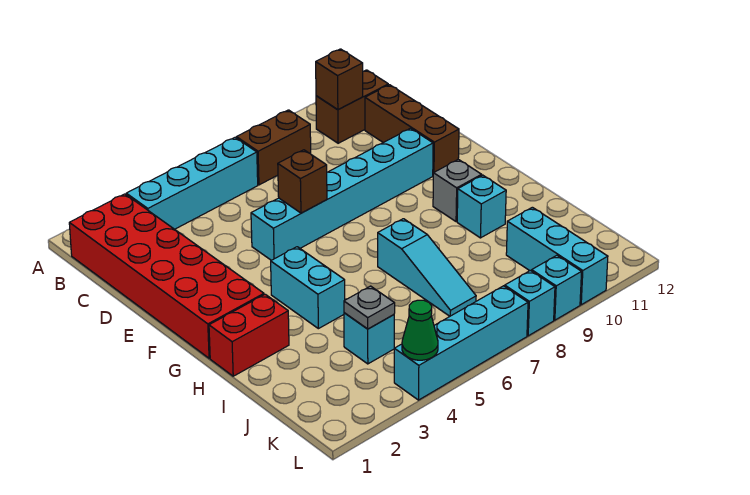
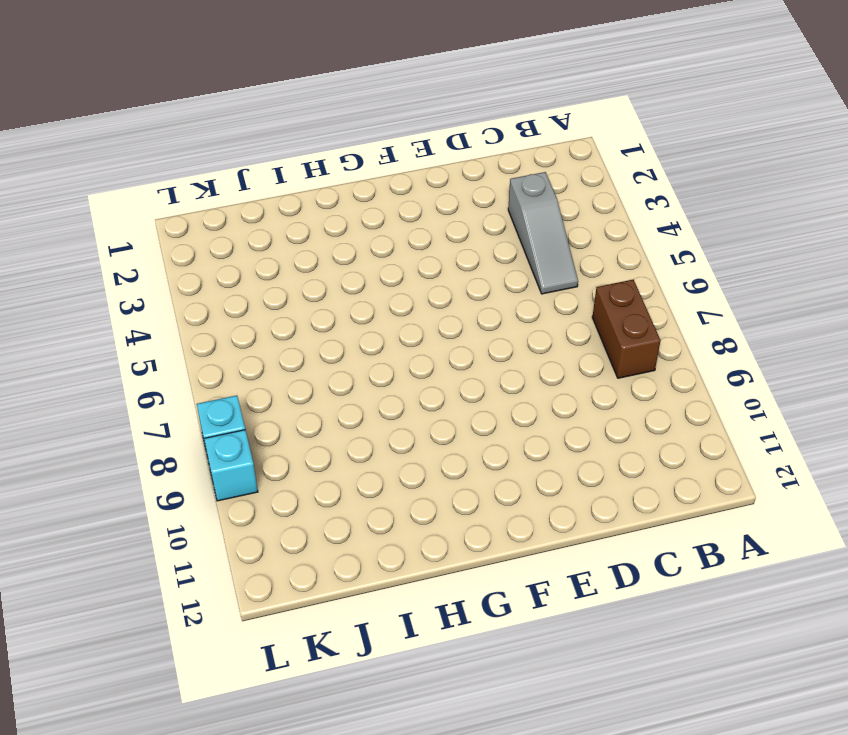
grey 1x3 slope [508,172,578,294] -> none
none -> red 2x6 brick [69,194,264,358]
none -> cyan 1x4 brick [126,138,258,229]
none -> brown 1x2 brick [316,70,388,143]

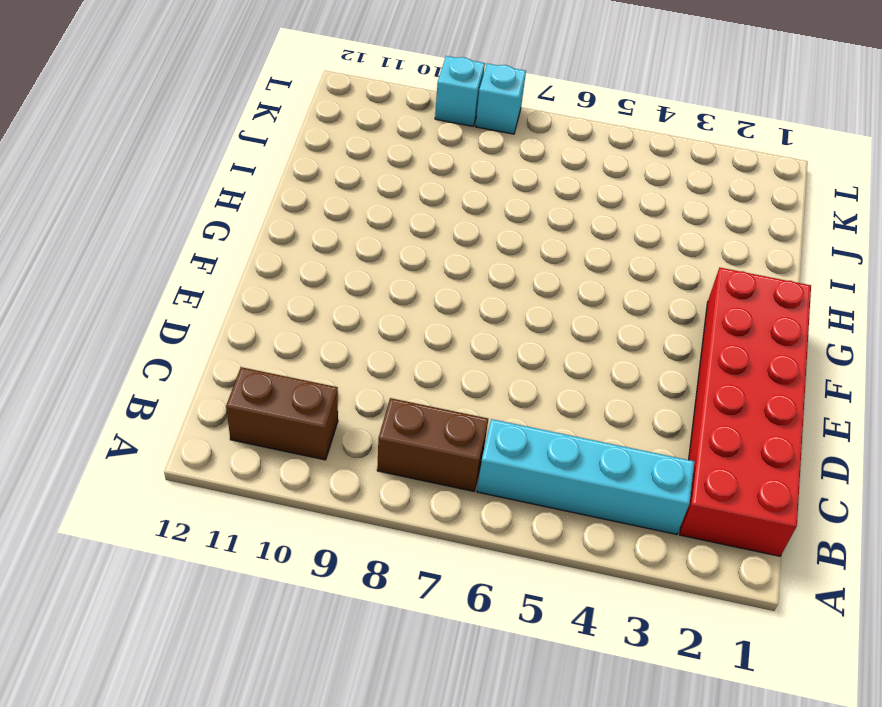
none -> brown 1x3 brick [365,85,459,173]
none -> cyan 1x6 brick [251,128,433,260]
none -> cyan 1x2 brick [271,247,345,329]

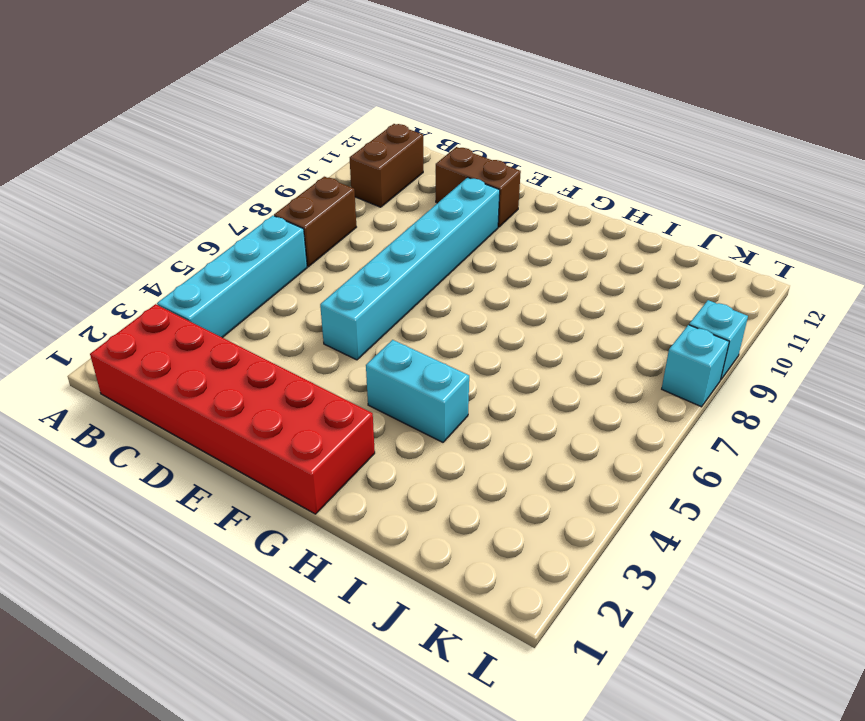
brown 1x2 brick [436,147,521,227] -> brown 1x3 brick [365,85,459,173]
none -> grey 1x1 brick [433,159,482,222]
none -> red 1x2 brick [209,294,289,376]
none -> cyan 1x3 slope [378,219,476,316]

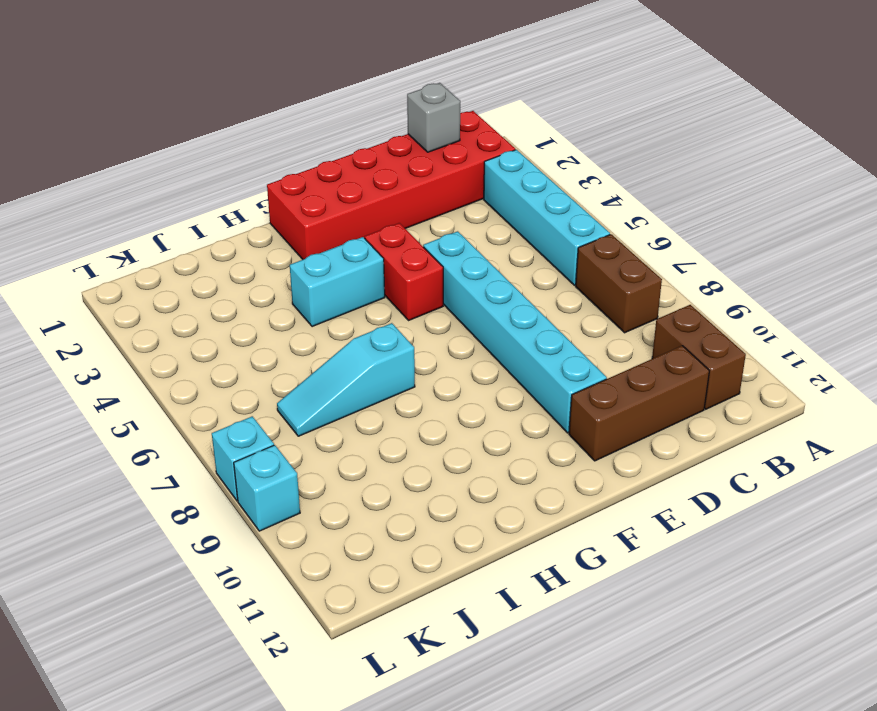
grey 1x1 brick [407,83,460,152] -> grey 1x1 brick moved to [433,159,482,222]
red 1x2 brick [365,223,443,321] -> red 1x2 brick moved to [209,294,289,376]
none -> cyan 1x1 brick [457,175,506,238]
none -> cyan 1x1 brick [344,313,394,364]
none -> cyan 1x3 brick [506,207,608,305]

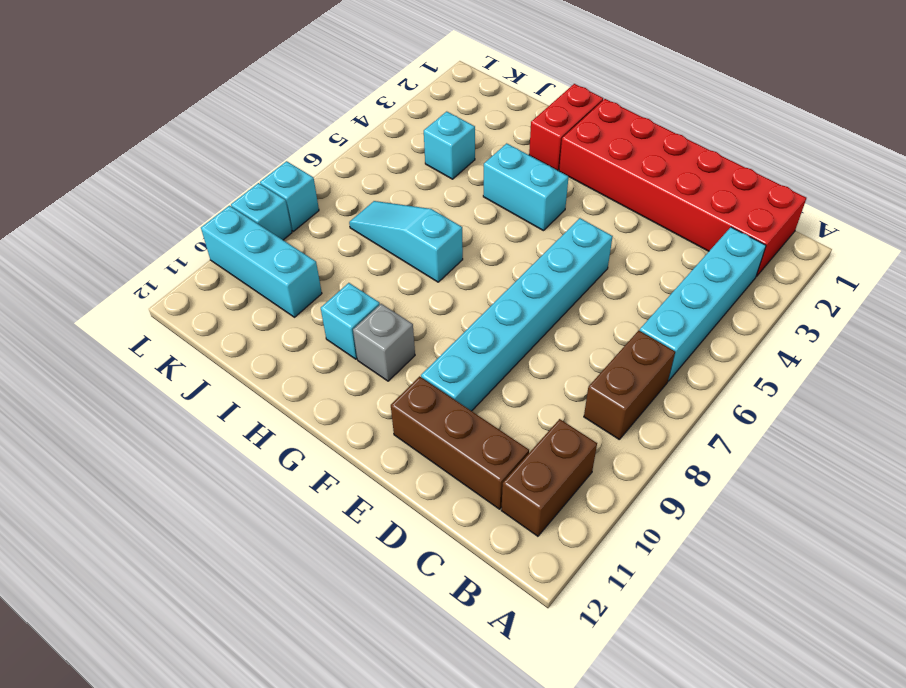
none -> cyan 1x4 brick [394,286,528,400]
none -> brown 1x1 brick [316,49,363,110]
none -> brown 1x1 brick [278,150,327,213]

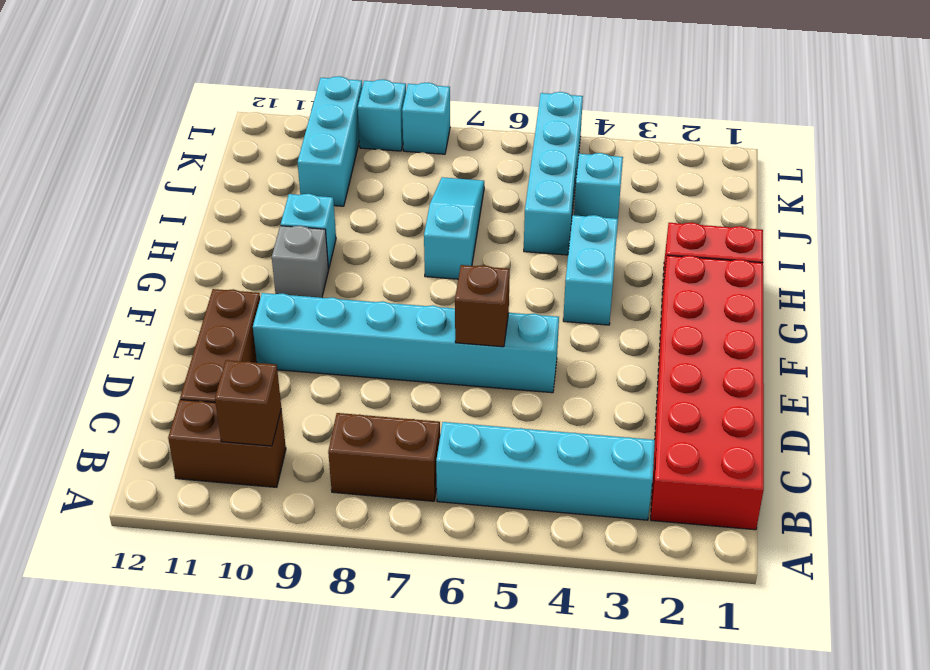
cyan 1x4 brick [524,92,583,255] -> cyan 1x4 brick turned to [394,286,528,400]
none -> grey 1x1 plate [344,286,395,329]
none -> green 1x1 cone [402,300,438,360]

